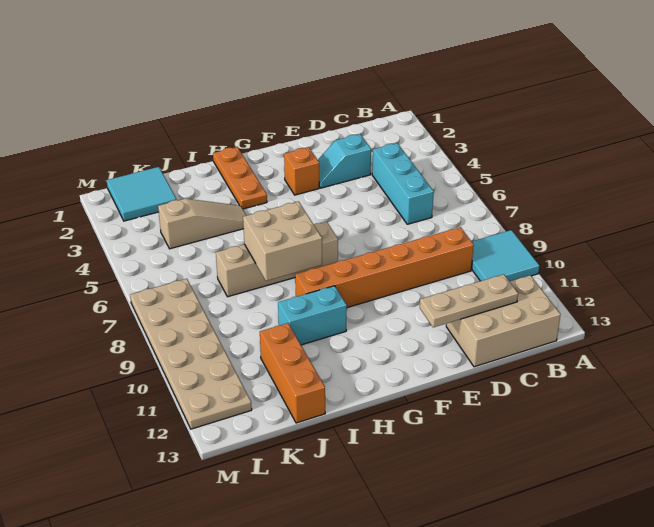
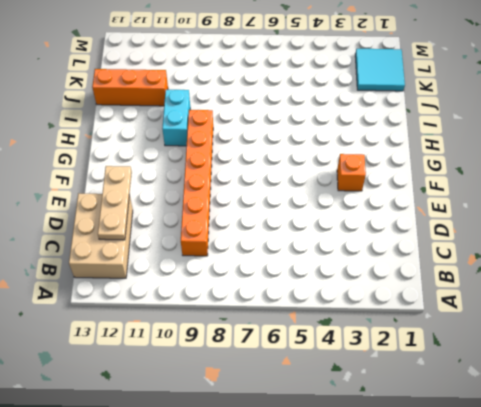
none -> cyan 2x2 tile [472,230,539,281]
none -> cyan 1x3 brick [372,143,434,224]
none -> cyan 1x2 slope [318,134,371,188]

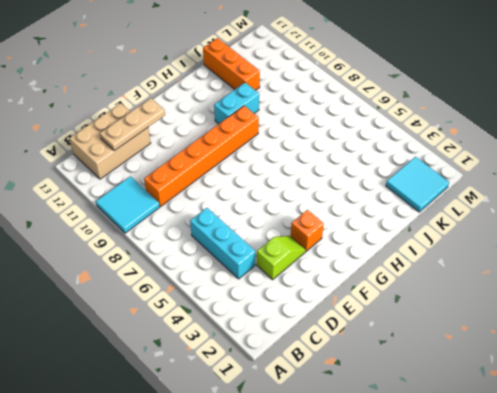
lime 1x2 slope [257,236,306,280] -> cyan 1x2 slope [318,134,371,188]
none -> tan 1x4 brick [216,222,338,297]
none -> orange 1x3 plate [213,147,267,209]
none -> tan 1x3 slope [158,199,246,249]

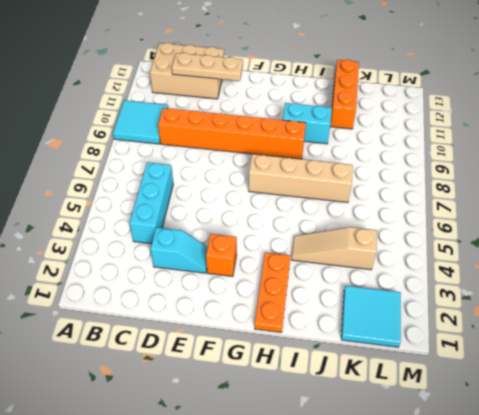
none -> tan 2x6 plate [130,279,252,429]
none -> tan 2x2 brick [243,202,322,281]

